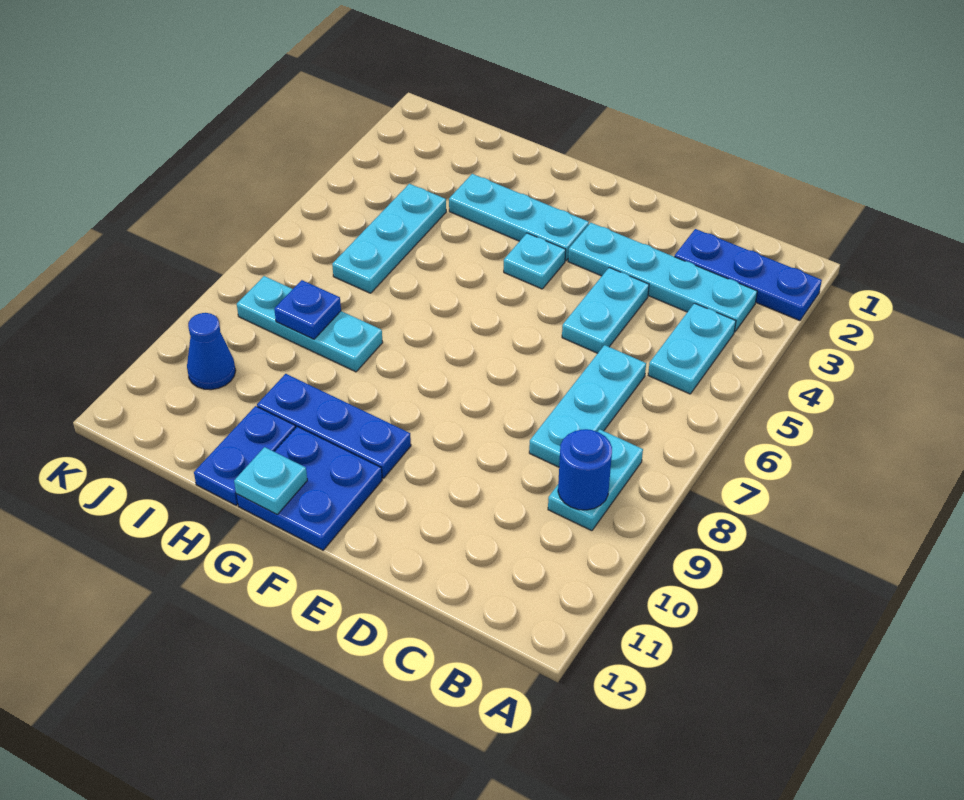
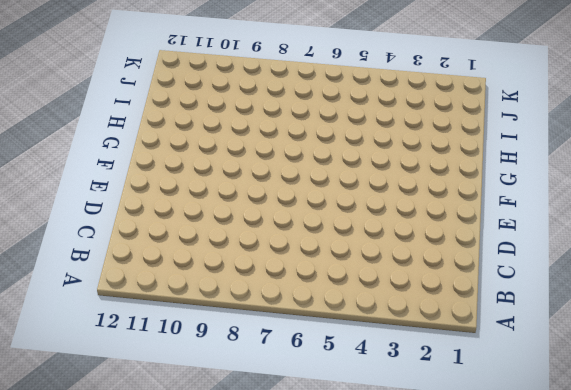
none -> blue 1x3 plate [674,229,822,321]
none -> cyan 1x4 plate [568,223,757,332]
none -> cyan 1x2 plate [648,303,736,394]

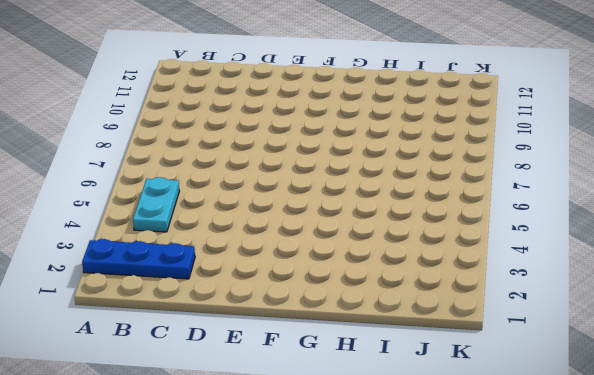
none -> cyan 1x4 plate [568,223,757,332]
none -> cyan 1x2 plate [548,429,643,531]
none -> cyan 1x3 plate [529,345,646,467]

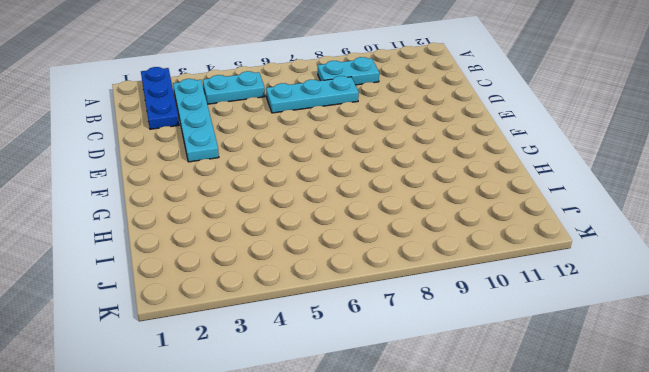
none -> cyan 1x2 plate [562,268,649,353]
none -> cyan 1x3 plate [449,174,589,261]
none -> cyan 1x1 plate [504,233,566,289]

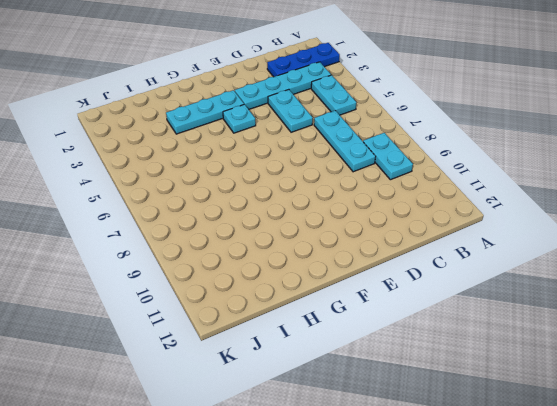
none -> blue 1x3 plate [257,374,411,478]
none -> blue 2x2 plate [236,426,382,550]
none -> cyan 1x3 plate [237,276,383,372]

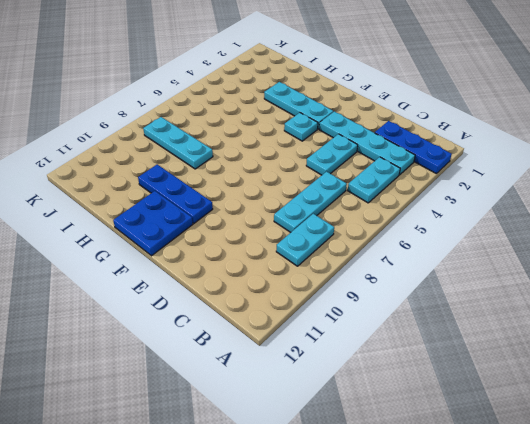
none -> blue 1x2 plate [194,406,296,505]
none -> cyan 1x3 plate [332,184,446,293]
none -> blue 1x1 cone [187,313,236,390]

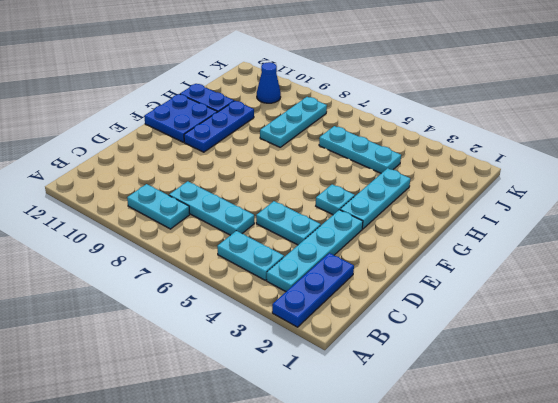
none -> blue 1x1 round brick [558,429,612,510]
none -> cyan 1x1 plate [234,447,307,514]
none -> blue 1x1 plate [274,280,341,339]

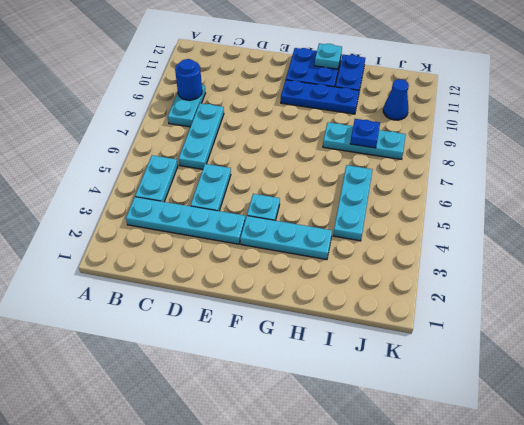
none -> blue 1x3 plate [674,229,822,321]

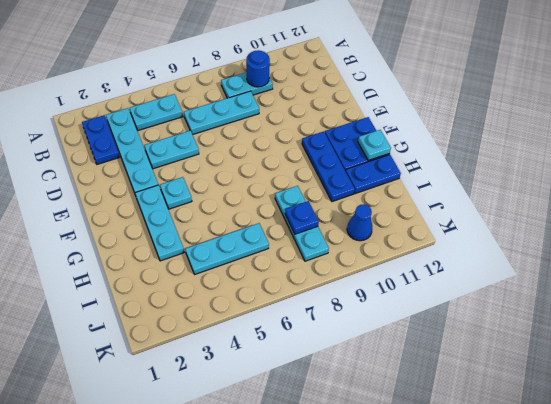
blue 1x2 plate [82,115,120,164] -> blue 1x3 plate [674,229,822,321]

